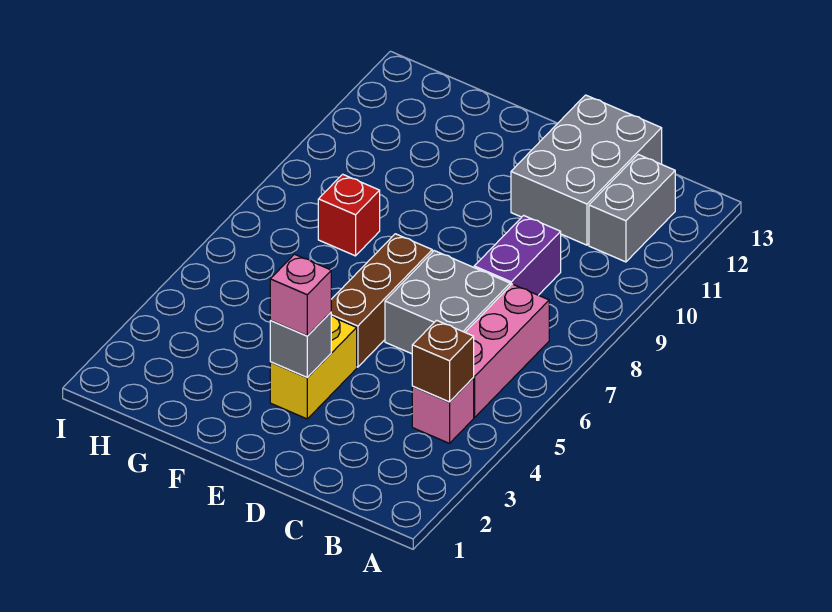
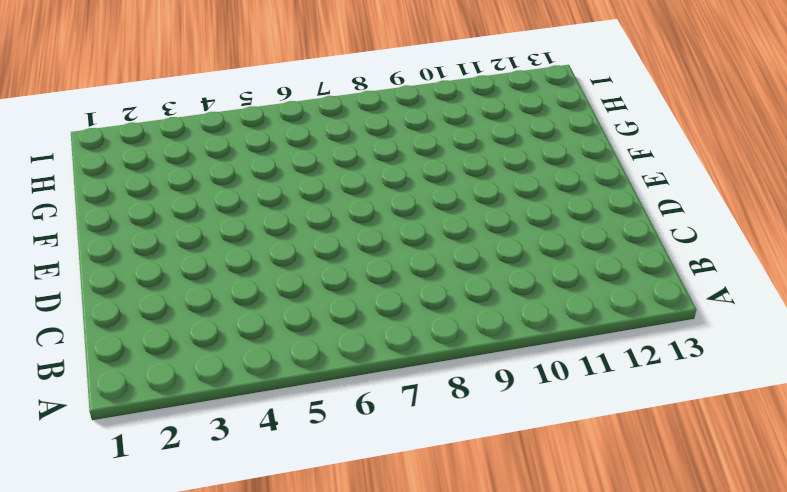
none -> pink 1x1 brick [412,378,474,443]
none -> pink 1x3 brick [465,284,549,417]
none -> grey 1x2 brick [589,155,675,262]

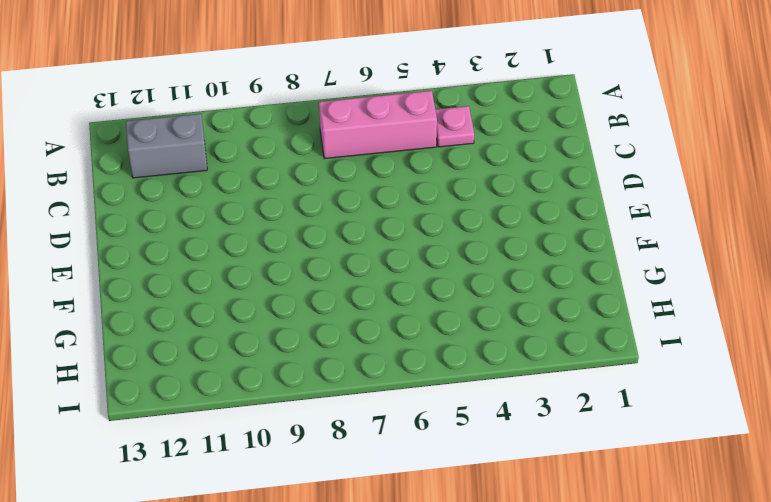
pink 1x1 plate [435,106,474,147] -> pink 1x1 brick [412,378,474,443]
none -> grey 2x2 brick [385,251,510,354]
none -> purple 1x2 brick [474,216,561,295]
none -> grey 2x3 brick [511,95,662,245]

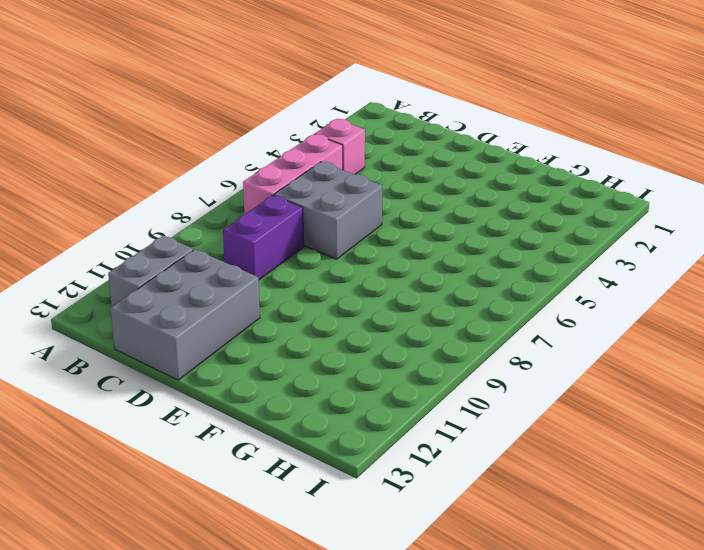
none -> yellow 1x2 brick [270,316,357,419]
none -> brown 1x3 brick [331,234,432,367]
none -> red 1x1 brick [318,174,380,256]

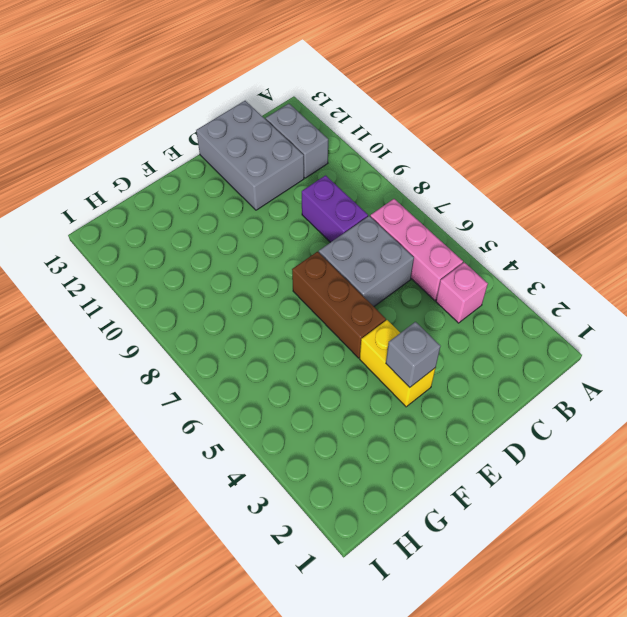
none -> red 1x1 brick [318,174,380,256]
none -> brown 1x1 brick [412,320,474,402]
none -> pink 1x1 brick [270,254,331,336]

